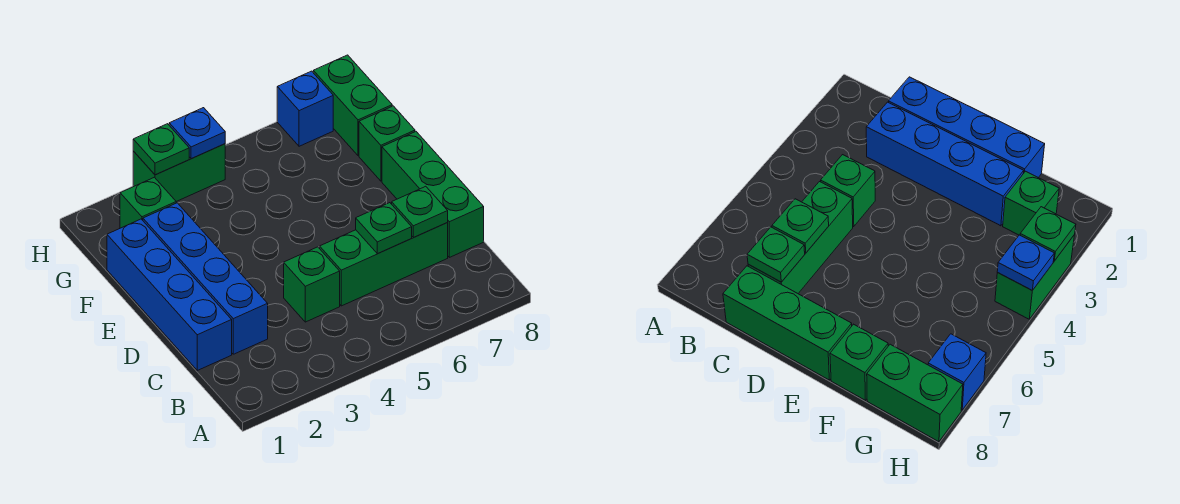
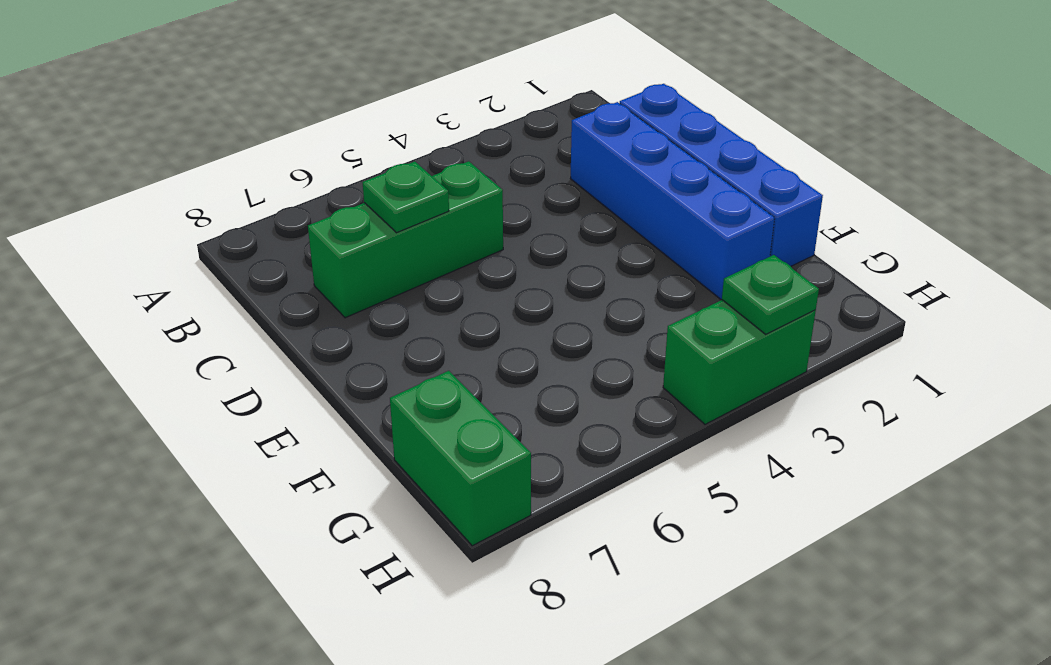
none -> green 1x1 brick [284,247,340,322]
none -> green 1x3 brick [382,132,484,257]
none -> green 1x1 brick [359,106,415,181]

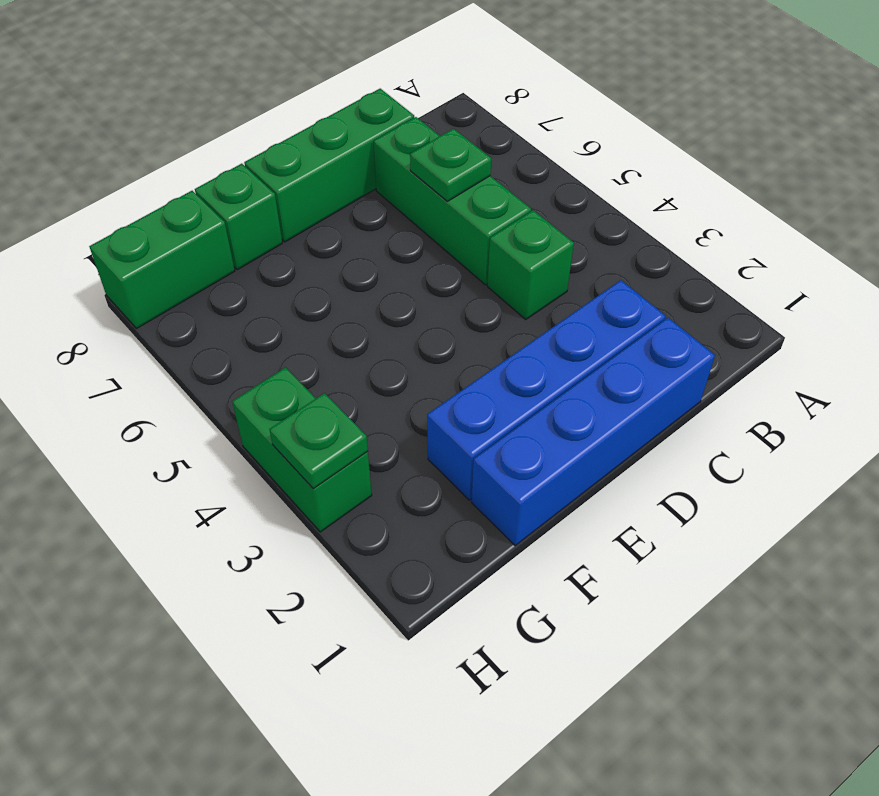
none -> green 1x1 brick [120,177,176,228]
none -> blue 1x1 brick [277,71,333,146]
none -> green 1x1 plate [392,186,448,237]

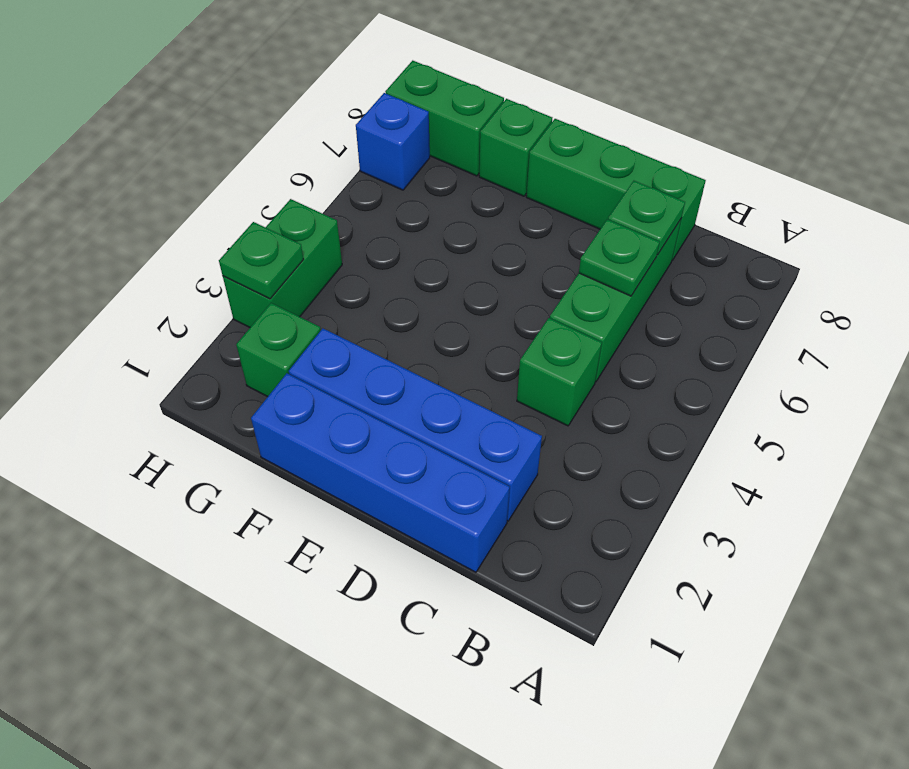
none -> blue 1x1 plate [169,108,225,159]

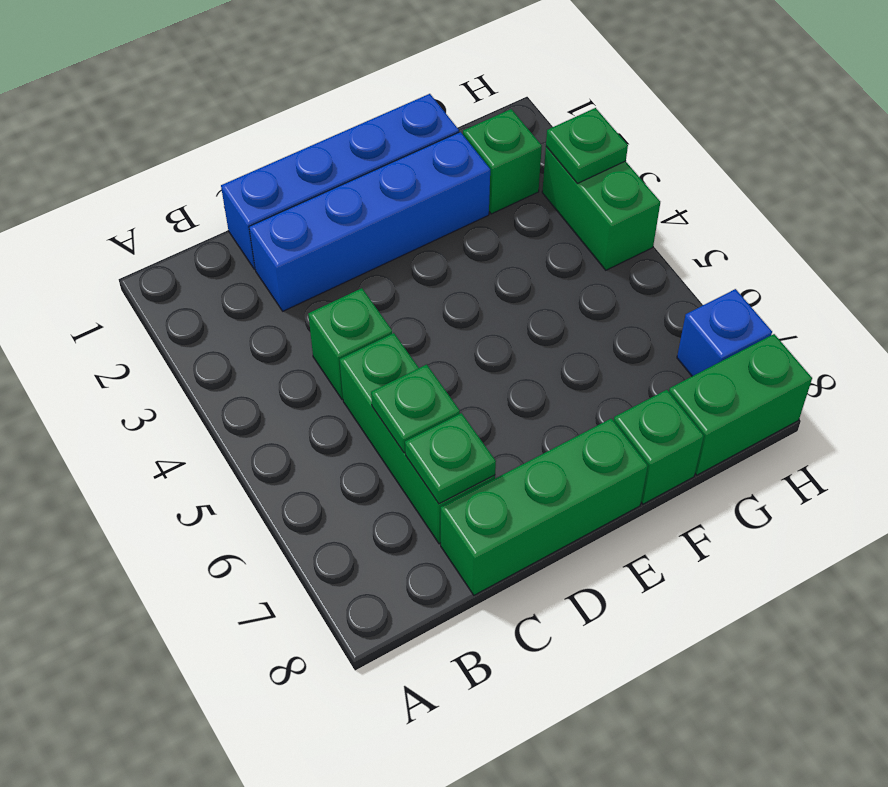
none -> blue 1x1 plate [169,108,225,159]

